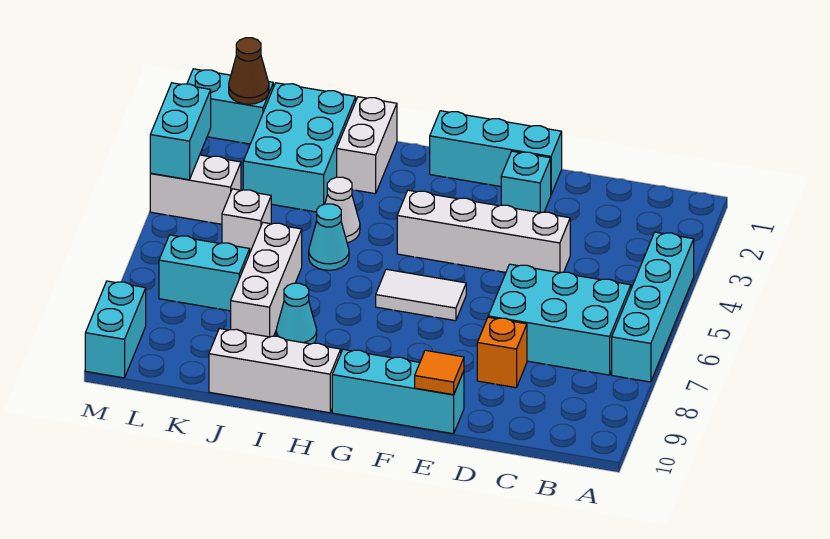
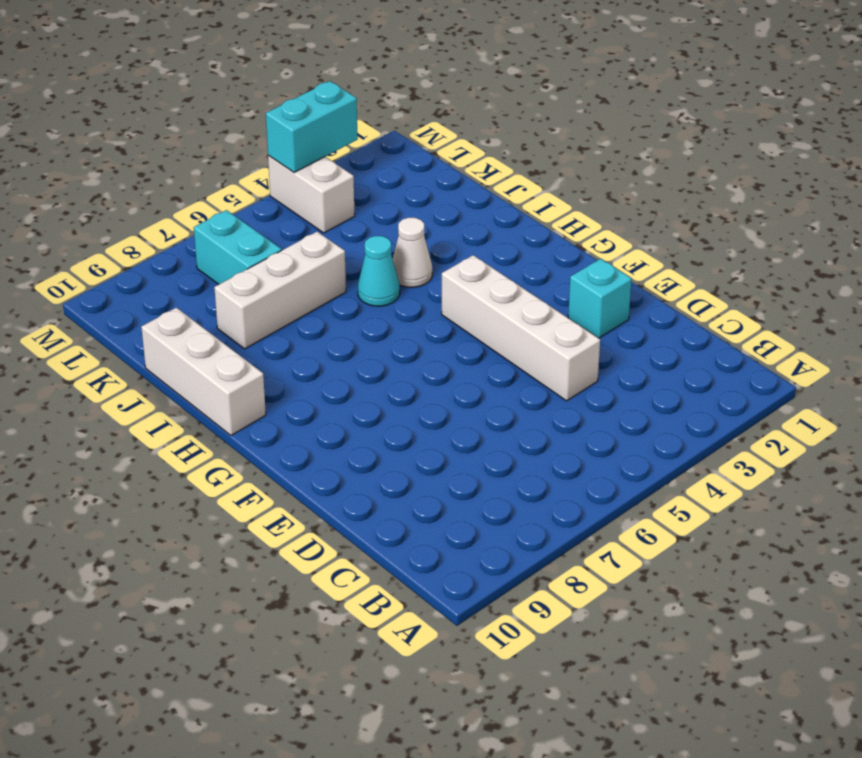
none -> cyan 1x4 brick [612,232,694,382]
none -> cyan 2x3 brick [488,264,631,375]
none -> orange 1x1 brick [477,317,527,388]

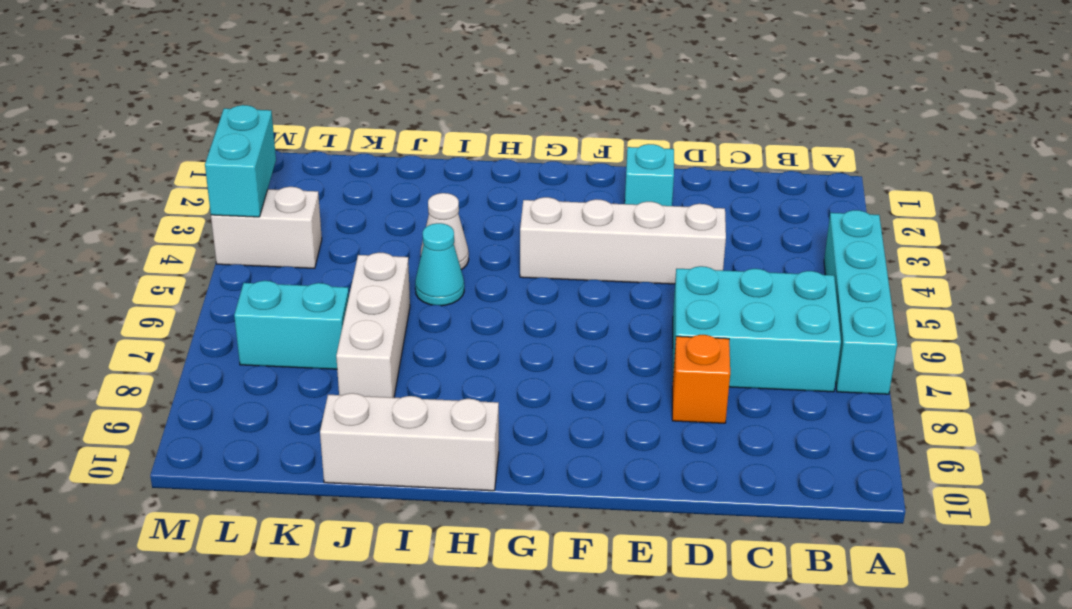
none -> cyan 1x3 brick [430,111,562,194]
none -> cyan 1x3 brick [332,349,464,434]
none -> white 1x2 tile [376,269,466,321]

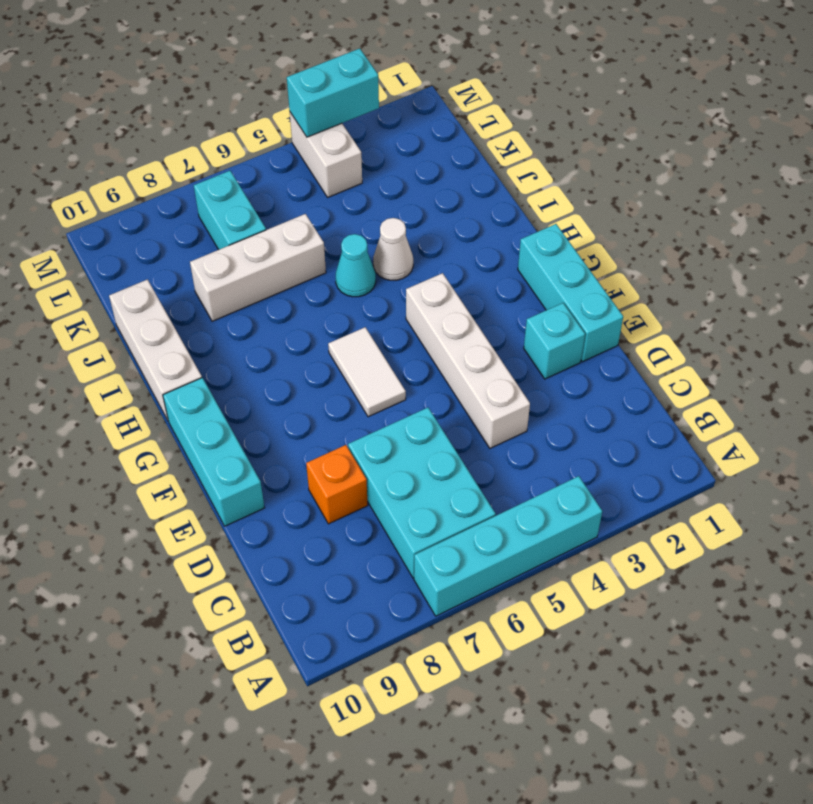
none -> white 1x2 brick [337,97,397,194]
none -> cyan 1x1 cone [276,283,317,344]
none -> cyan 2x3 brick [243,83,356,212]

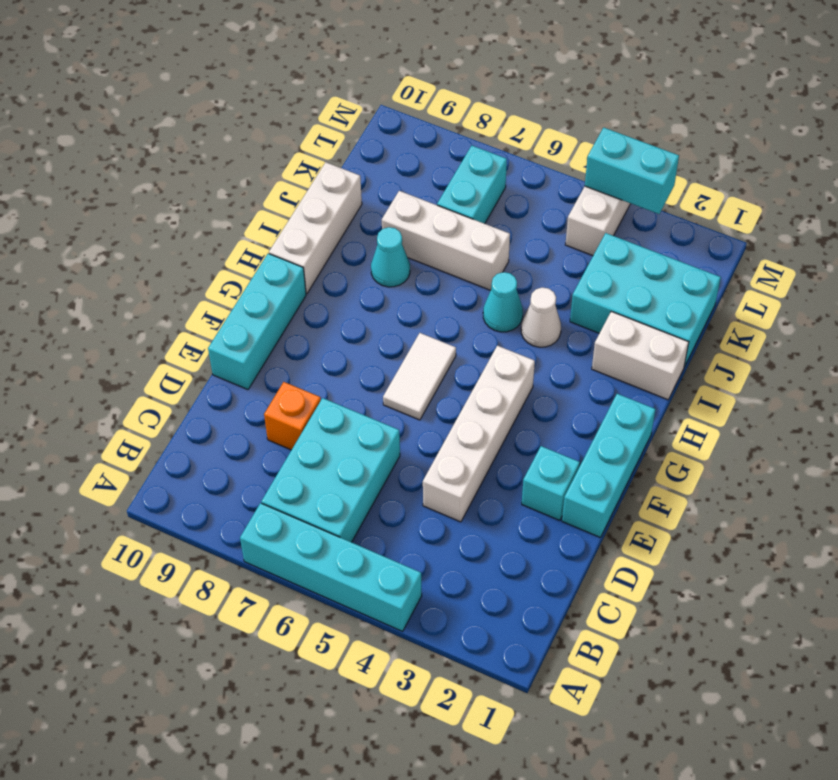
none -> white 1x1 brick [222,189,271,252]
none -> cyan 1x2 brick [187,69,273,144]
none -> cyan 1x2 brick [85,281,146,378]

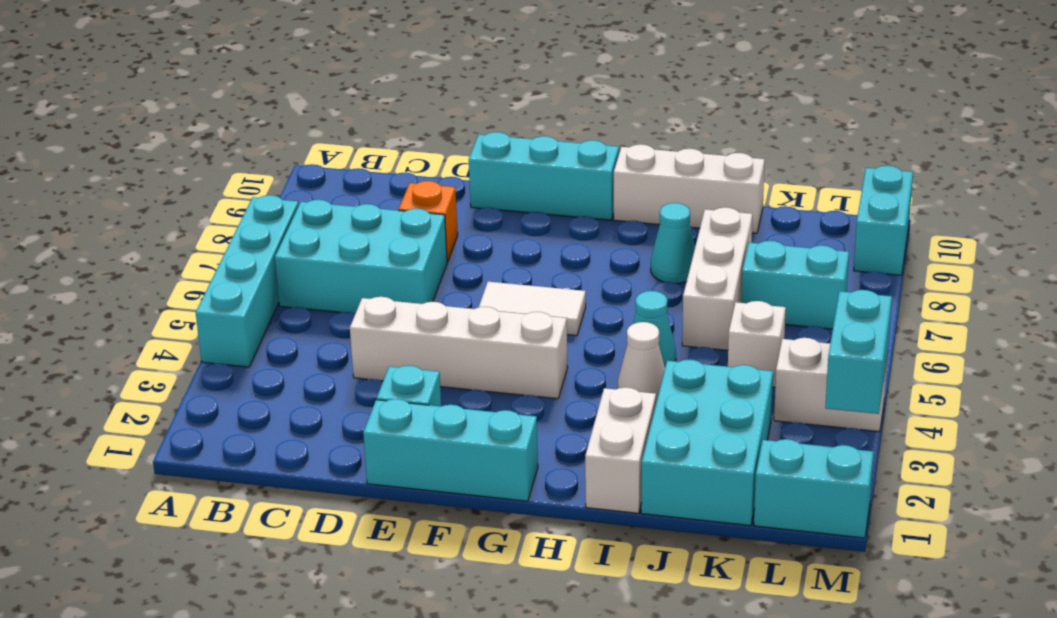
none -> orange 1x1 tile [415,350,464,395]
none -> brown 1x1 cone [229,38,269,104]

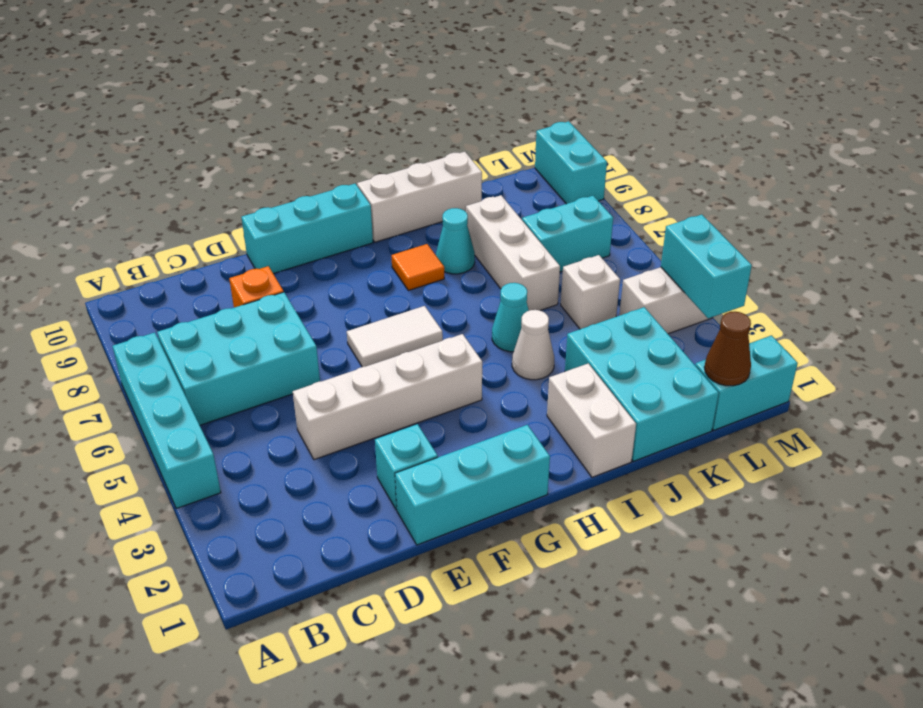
orange 1x1 tile [391,244,444,290] -> orange 1x1 tile moved to [415,350,464,395]

